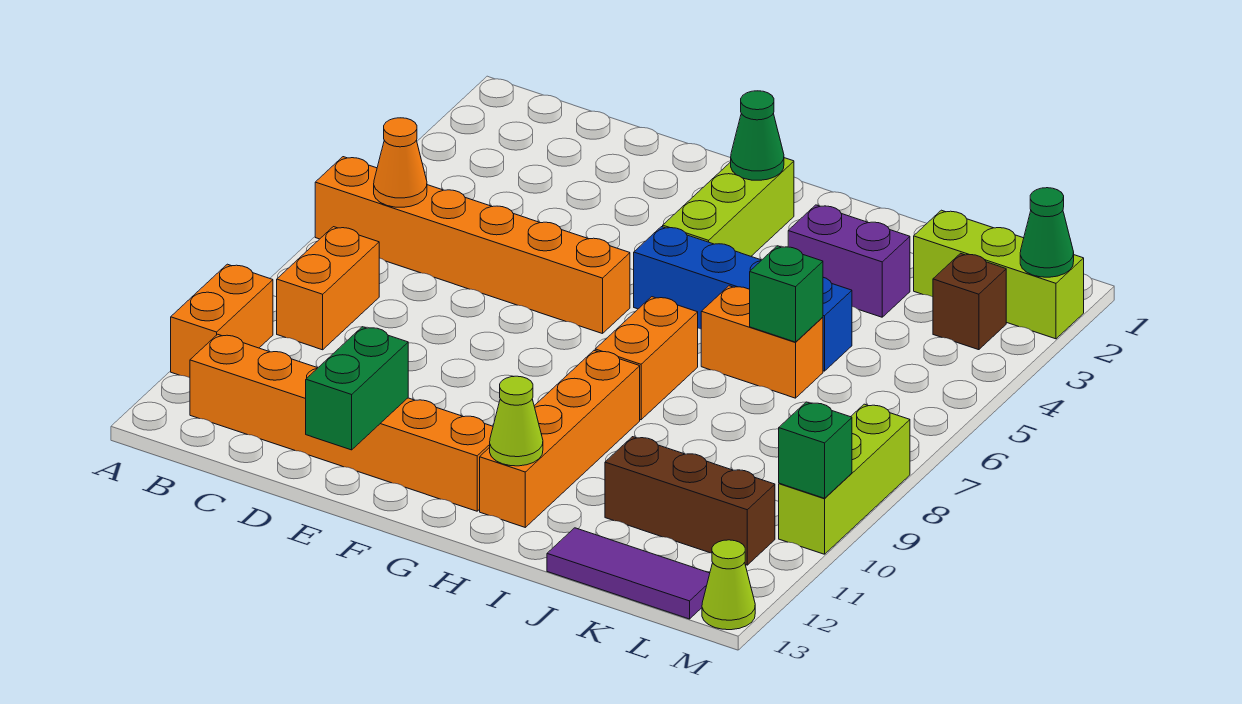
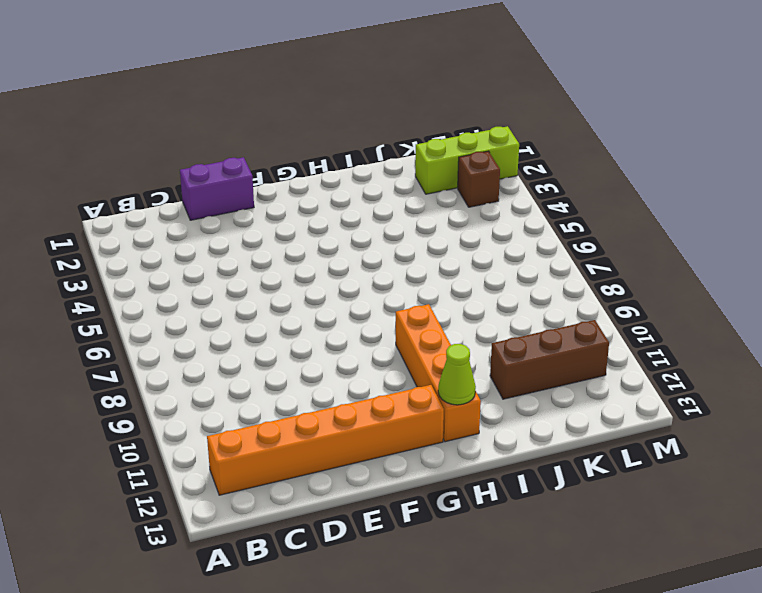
purple 1x2 brick [180,157,254,220] -> purple 1x2 brick moved to [788,205,910,317]
none -> orange 1x6 brick [315,157,630,334]
none -> orange 1x2 brick [171,264,273,378]
none -> orange 1x2 brick [277,227,379,350]

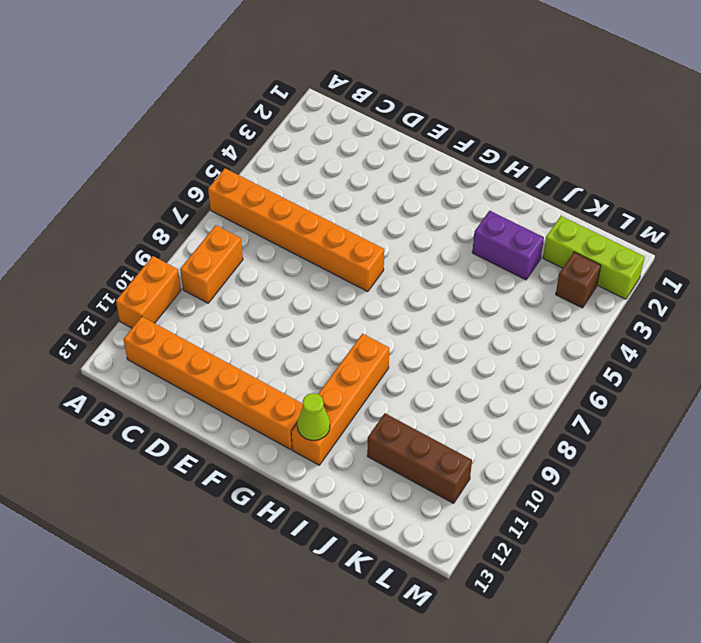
none -> lime 1x3 brick [663,158,794,256]
none -> blue 1x4 brick [634,227,852,371]
none -> orange 1x2 brick [595,297,698,420]

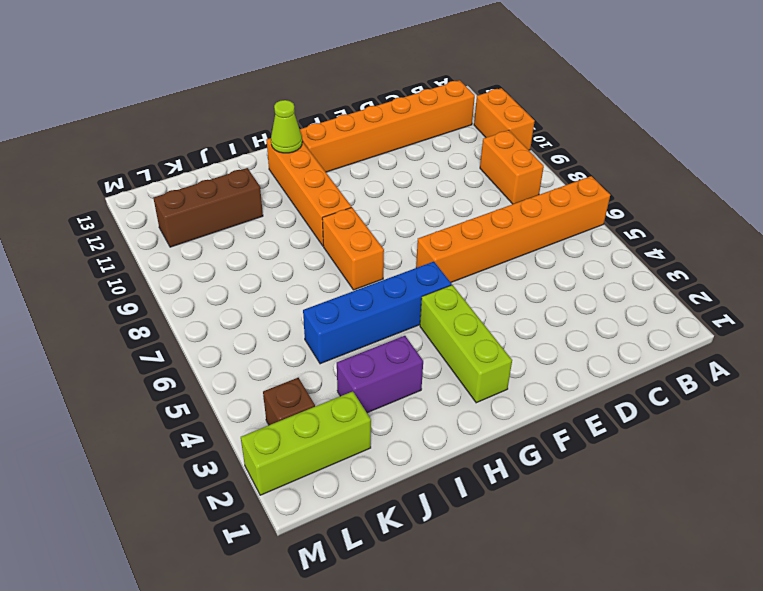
none -> orange 1x2 brick [701,286,823,398]
none -> purple 1x3 tile [547,528,710,619]
none -> lime 1x3 brick [779,404,910,554]

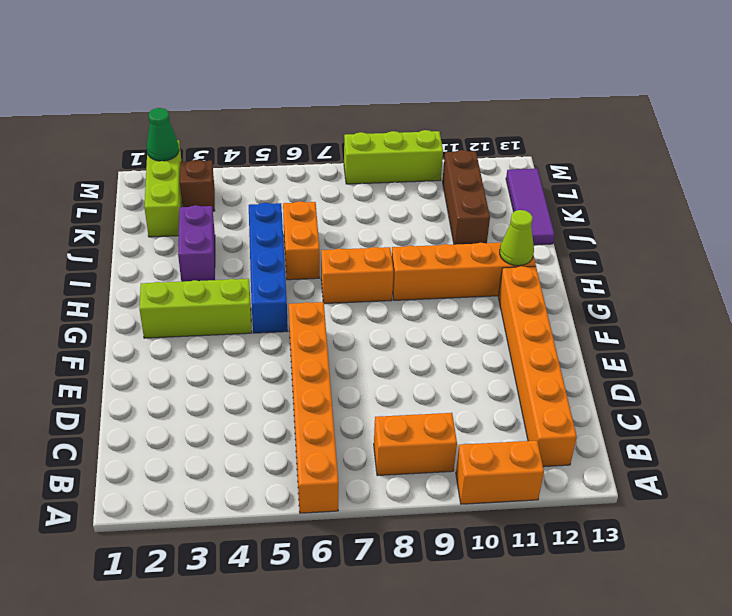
none -> lime 1x1 cone [702,540,755,630]
none -> orange 1x1 cone [374,118,427,207]
none -> green 1x2 brick [306,327,408,450]

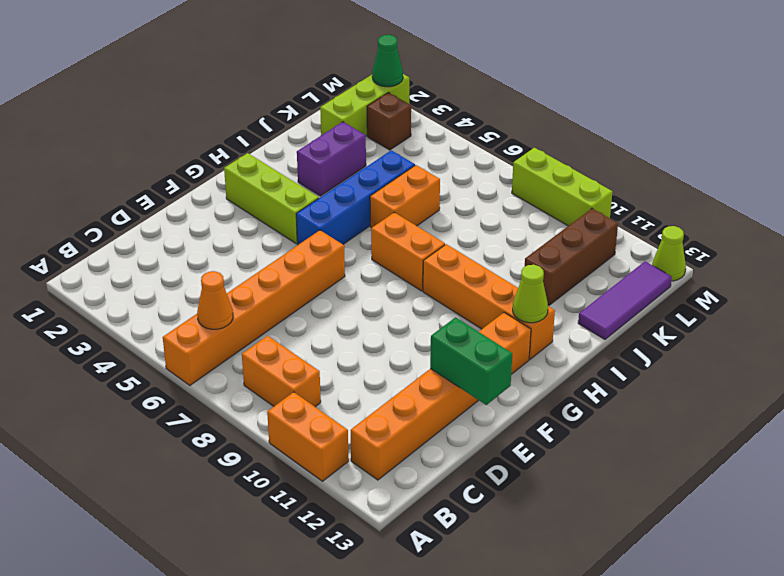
none -> green 1x1 cone [731,91,784,180]
none -> green 1x1 brick [750,246,823,342]
none -> green 1x1 brick [779,402,852,498]

